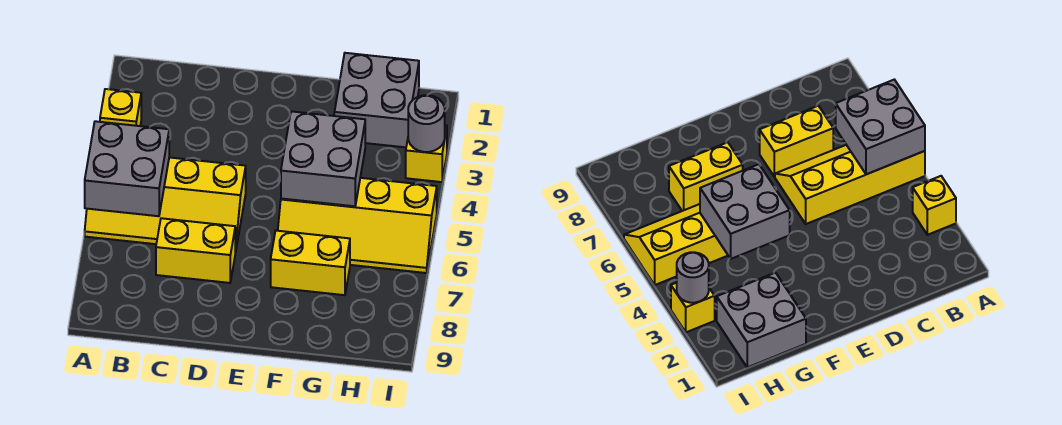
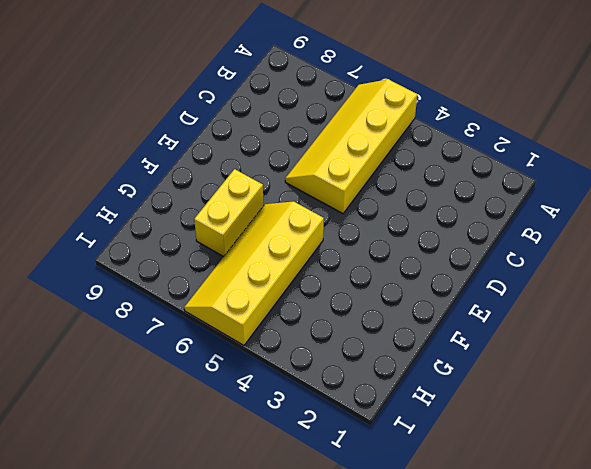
none -> yellow 1x1 brick [100,89,141,126]
none -> yellow 1x2 brick [156,218,235,283]

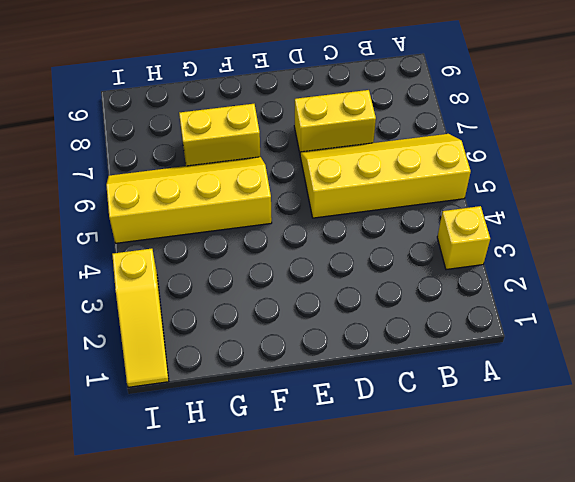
yellow 1x3 slope [112,249,169,387] -> yellow 1x1 brick [406,125,447,182]
none -> grey 2x2 brick [334,53,419,147]
none -> grey 2x2 brick [85,121,169,216]

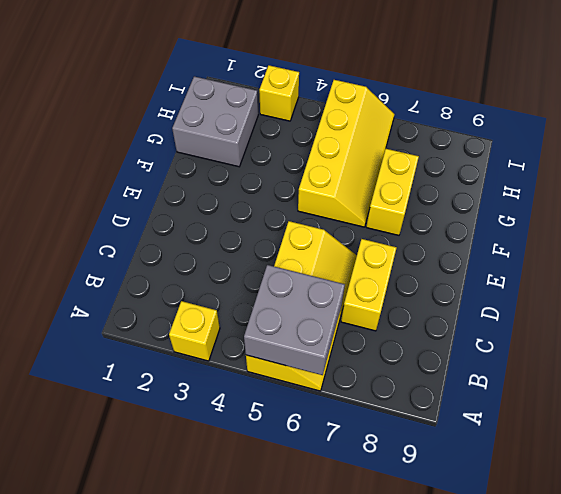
none -> grey 2x2 brick [281,111,365,206]
none -> grey 1x1 round brick [408,95,445,152]

